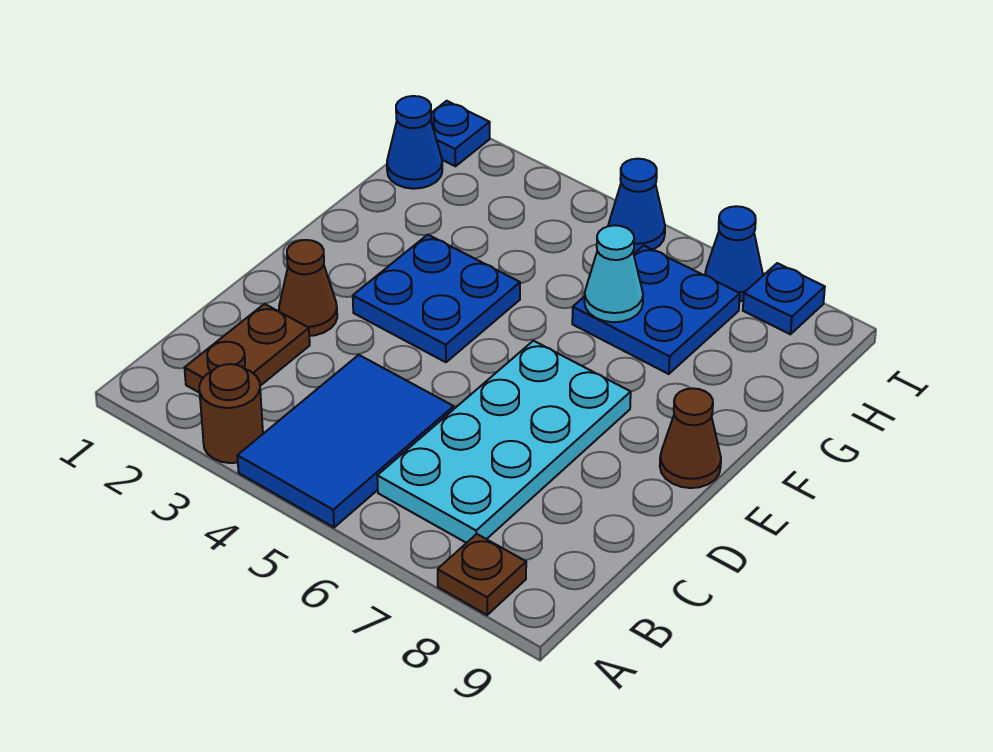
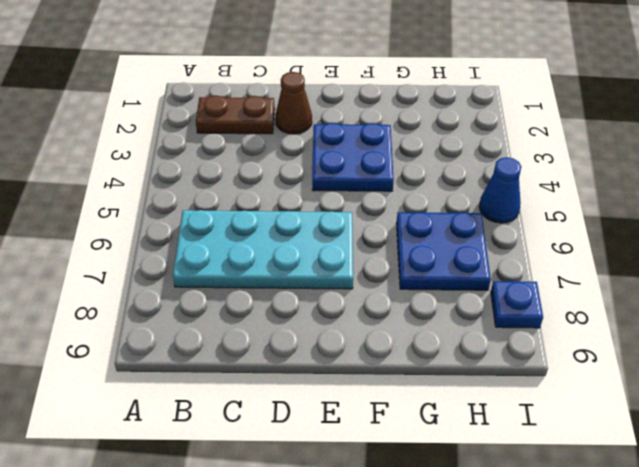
none -> brown 1x1 round brick [199,364,263,463]
none -> blue 2x3 tile [237,355,454,527]
none -> brown 1x1 plate [438,534,526,615]

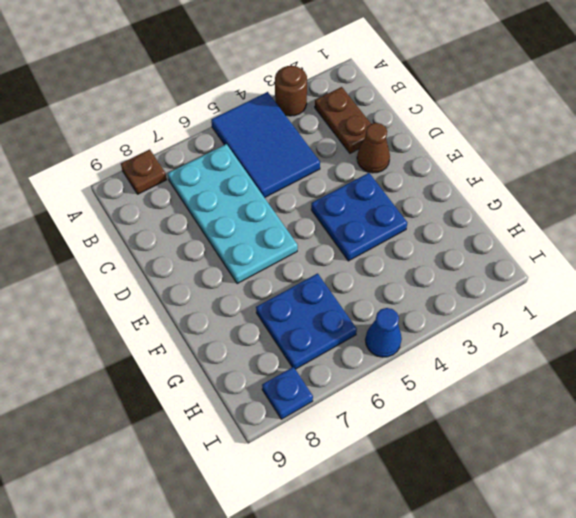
none -> brown 1x1 cone [660,388,721,488]
none -> blue 1x1 cone [387,96,442,189]
none -> blue 1x1 plate [431,101,490,166]

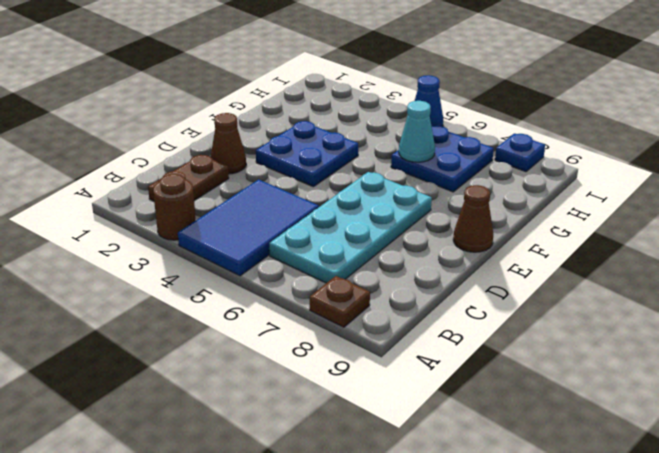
none -> blue 1x1 cone [387,96,442,189]
none -> blue 1x1 plate [431,101,490,166]
none -> blue 1x1 cone [705,206,763,301]

